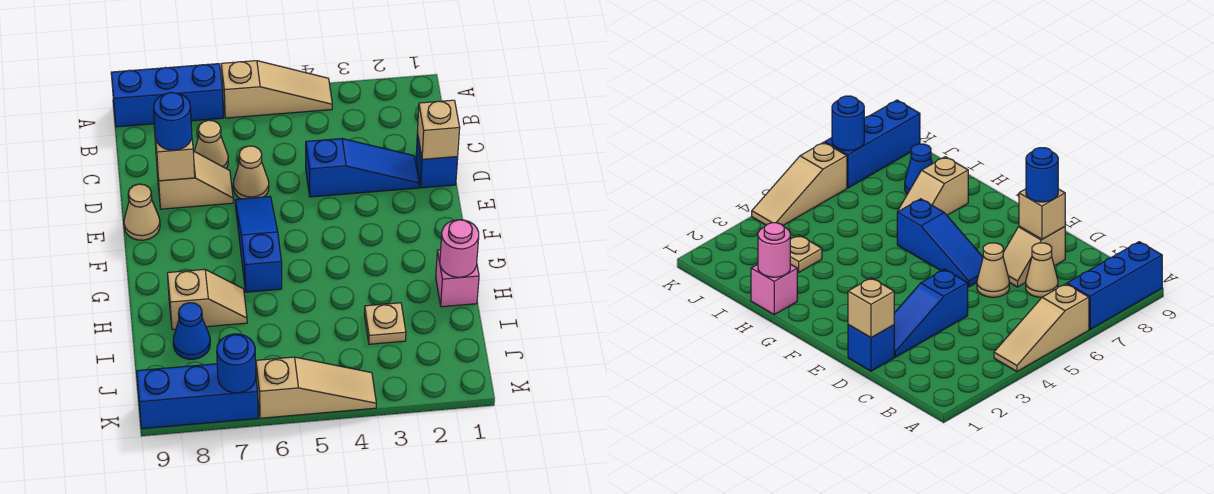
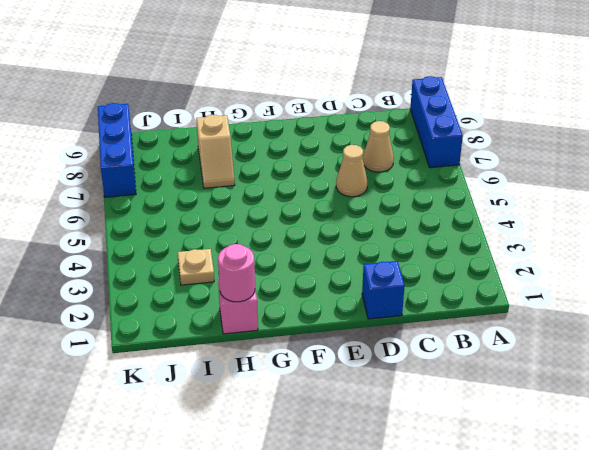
none -> tan 1x3 slope [221,61,332,118]
none -> blue 1x3 slope [306,139,419,197]
none -> tan 1x2 slope [156,151,233,209]

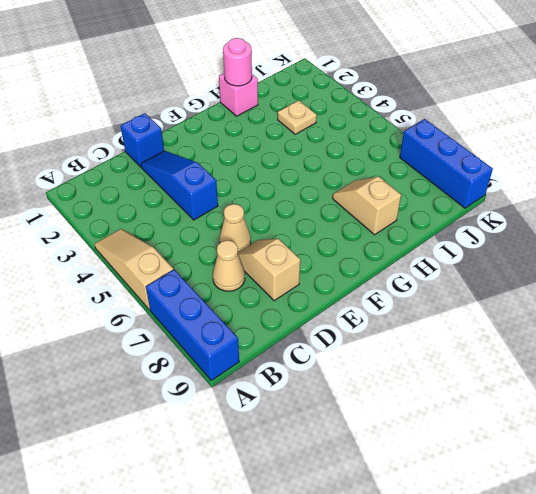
none -> blue 1x3 slope [235,197,282,292]
none -> tan 1x1 cone [124,184,160,240]
none -> blue 1x1 cone [173,303,210,359]

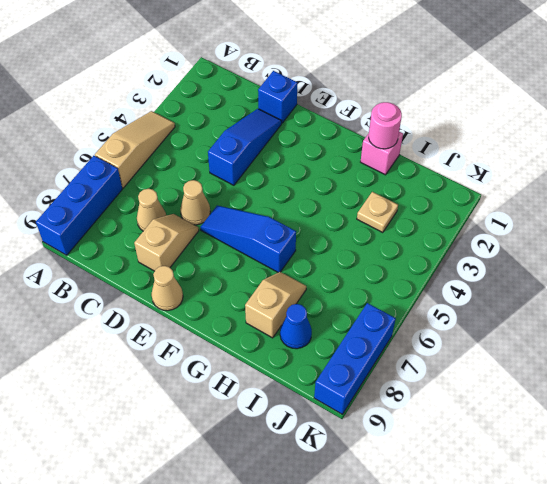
none -> tan 1x3 slope [256,357,376,418]
none -> tan 1x1 brick [417,100,460,159]
none -> tan 1x1 brick [154,125,195,181]

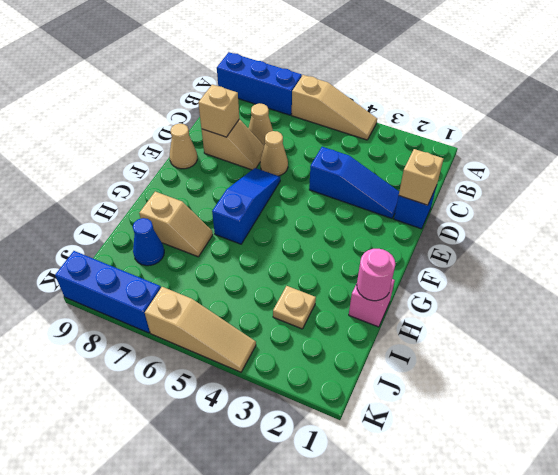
none -> blue 1x1 round brick [217,334,256,393]
none -> blue 1x1 round brick [154,93,192,150]

